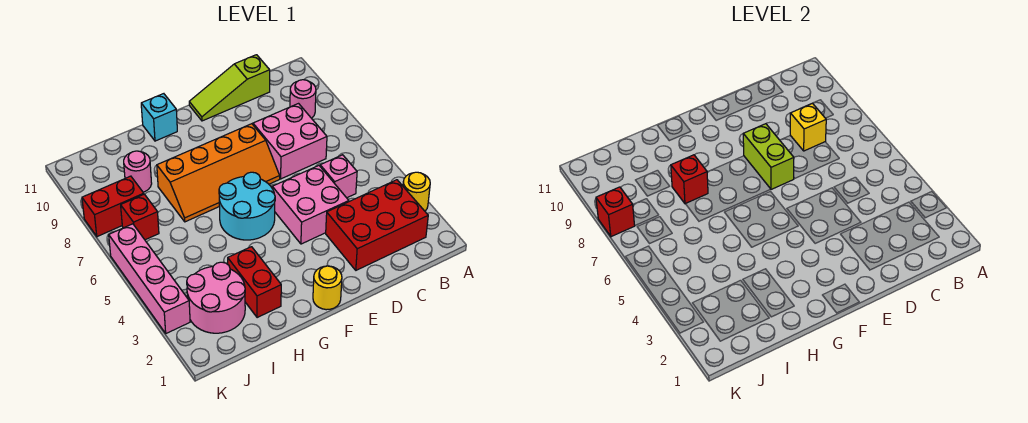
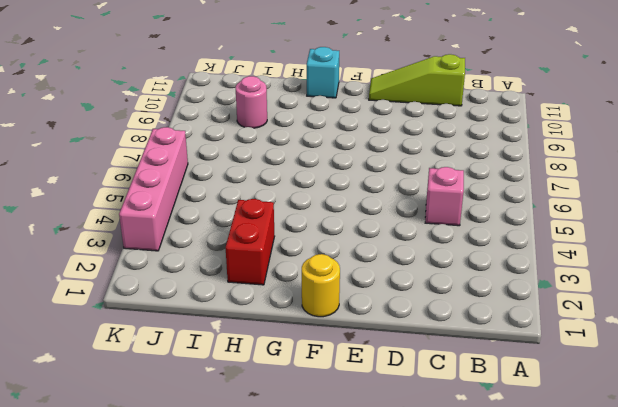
none -> yellow 1x1 round brick [403,172,430,211]
none -> red 2x3 brick [326,180,428,270]
none -> pink 1x1 round brick [290,80,316,118]

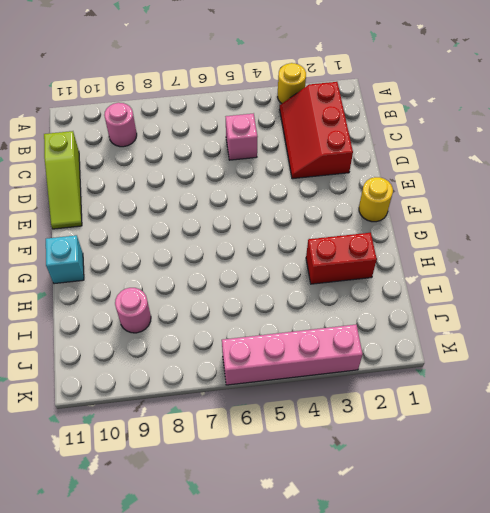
red 2x3 slope [280,82,353,179] -> red 2x3 brick [326,180,428,270]
none -> pink 2x2 brick [253,104,327,179]
none -> pink 2x2 brick [272,166,349,244]
none -> orange 2x4 slope [157,124,280,222]

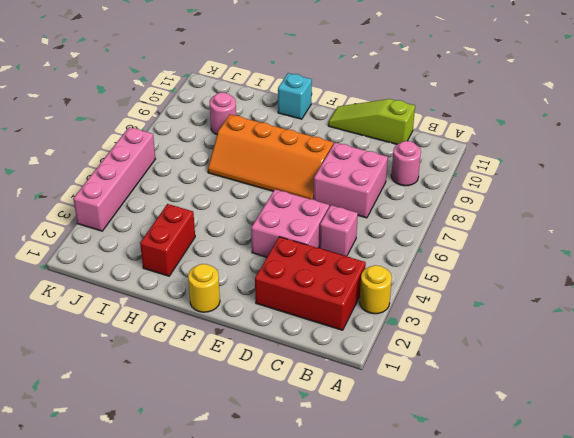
none -> cyan 2x2 round brick [219,172,275,240]
none -> pink 2x2 round brick [187,262,245,333]
none -> red 1x1 brick [121,194,159,240]

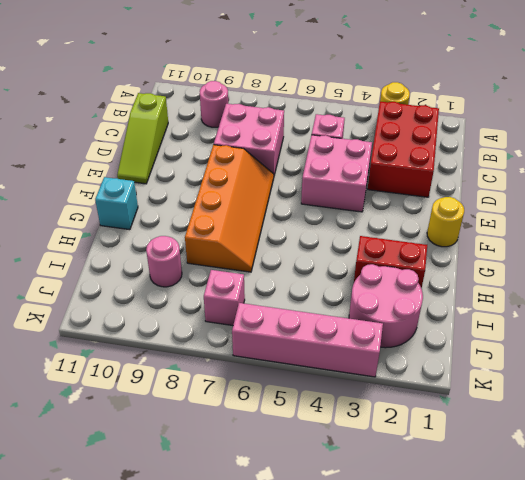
pink 1x1 brick [204,270,245,325] -> red 1x1 brick [121,194,159,240]
none -> cyan 2x2 round brick [219,172,275,240]
none -> red 1x2 brick [82,176,144,237]
none -> yellow 1x1 brick [790,103,826,151]

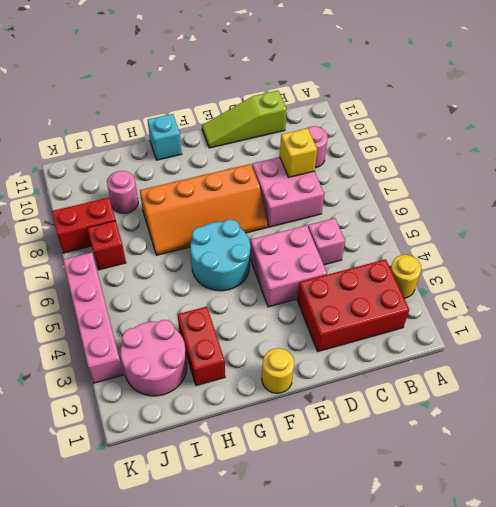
none -> lime 1x2 brick [743,124,794,189]
none -> red 1x1 brick [671,155,708,204]
none -> red 1x1 brick [596,187,635,237]

